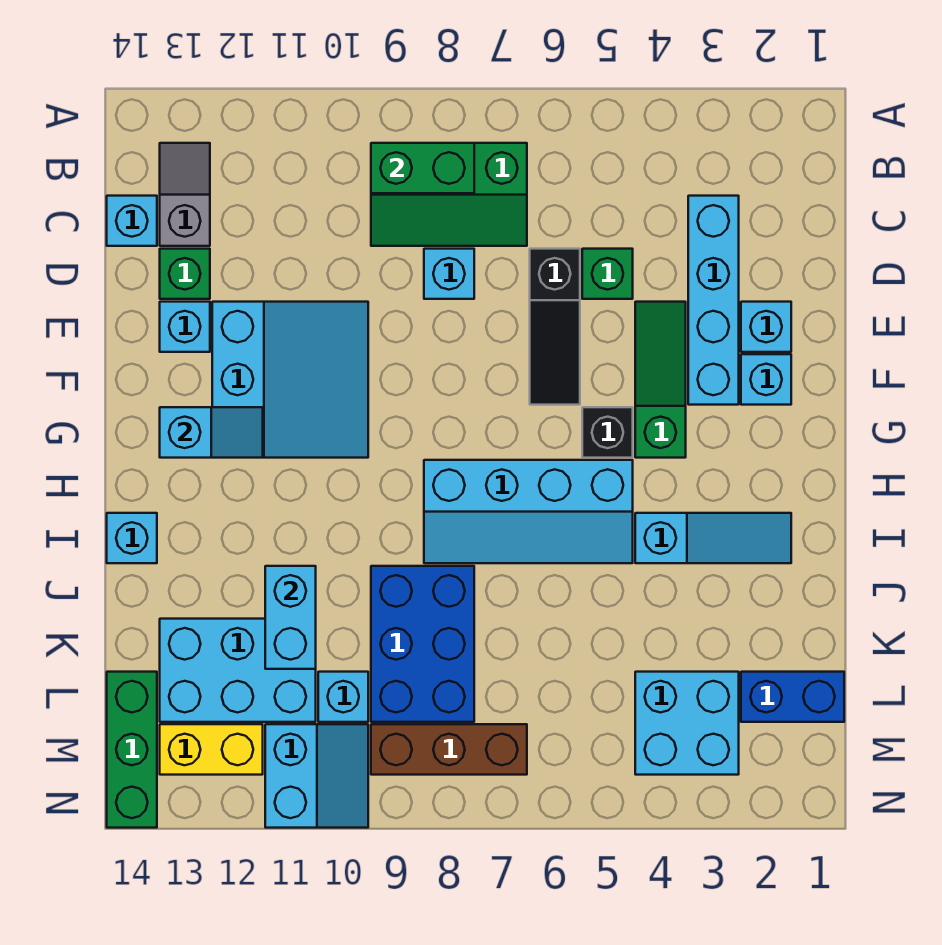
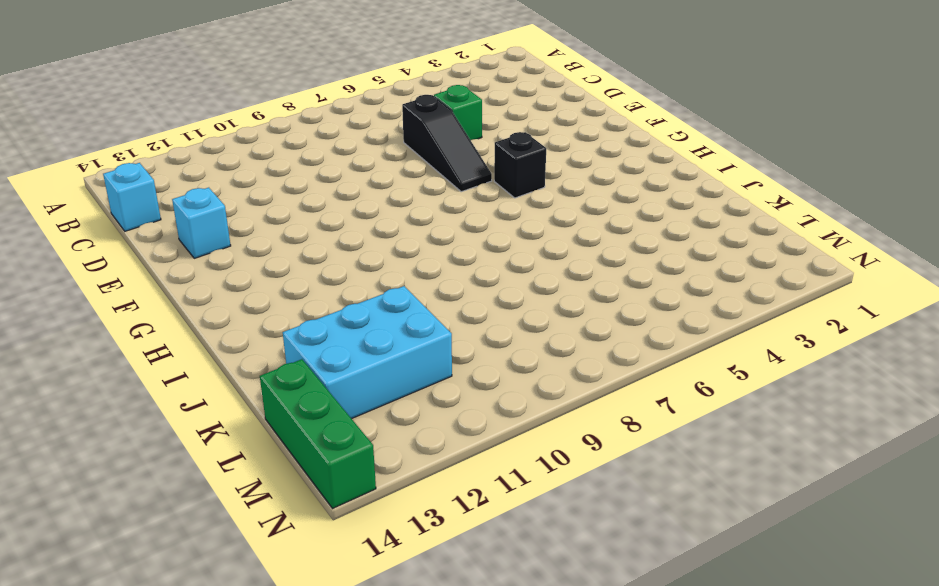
none -> green 2x3 slope [371,143,527,246]
none -> grey 1x2 slope [160,143,210,246]
none -> cyan 1x4 brick [688,196,739,405]

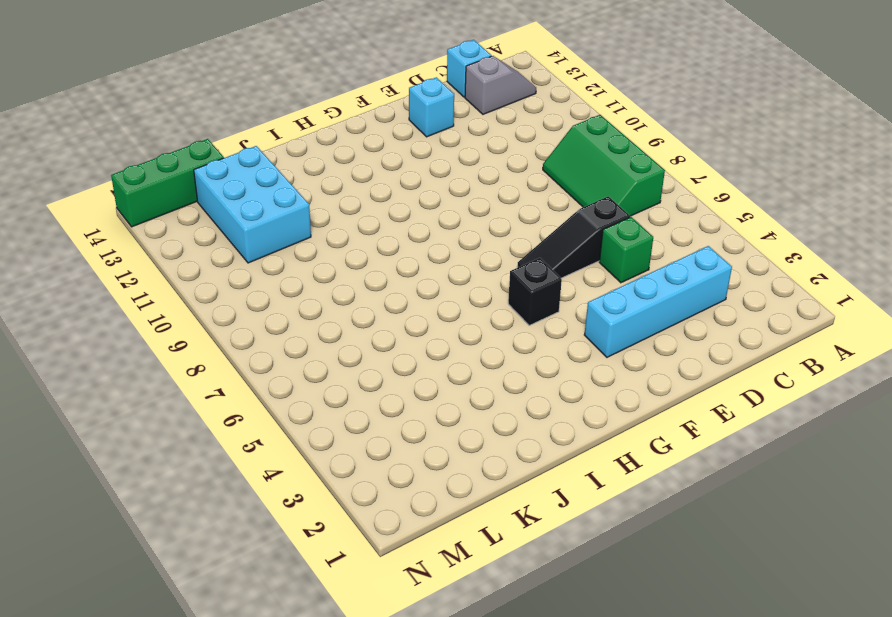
none -> cyan 1x1 brick [424,249,474,299]
none -> green 1x1 brick [160,249,210,299]
none -> cyan 1x1 brick [741,302,791,352]

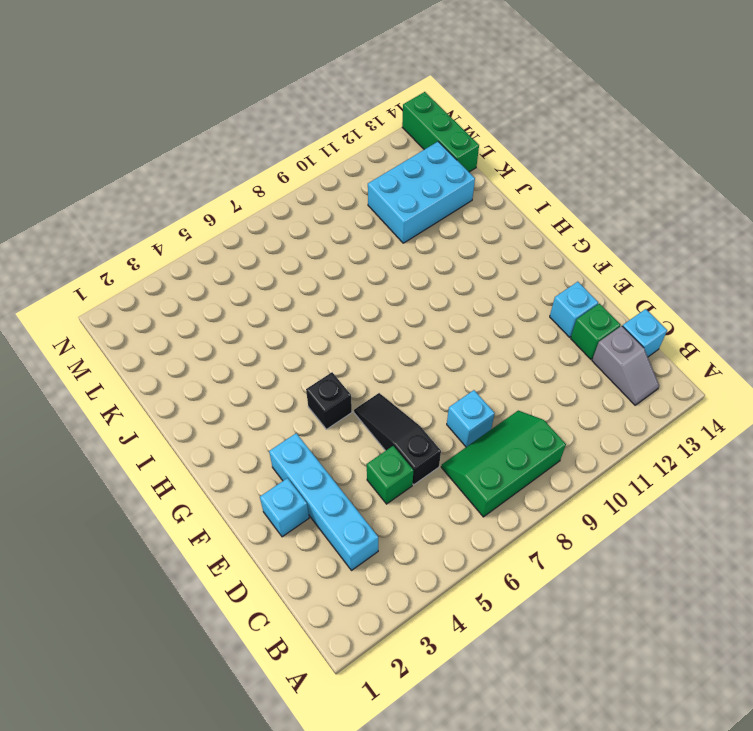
none -> green 1x3 slope [635,302,686,458]
none -> cyan 3x3 slope [212,302,368,458]
none -> cyan 1x1 brick [741,354,791,405]

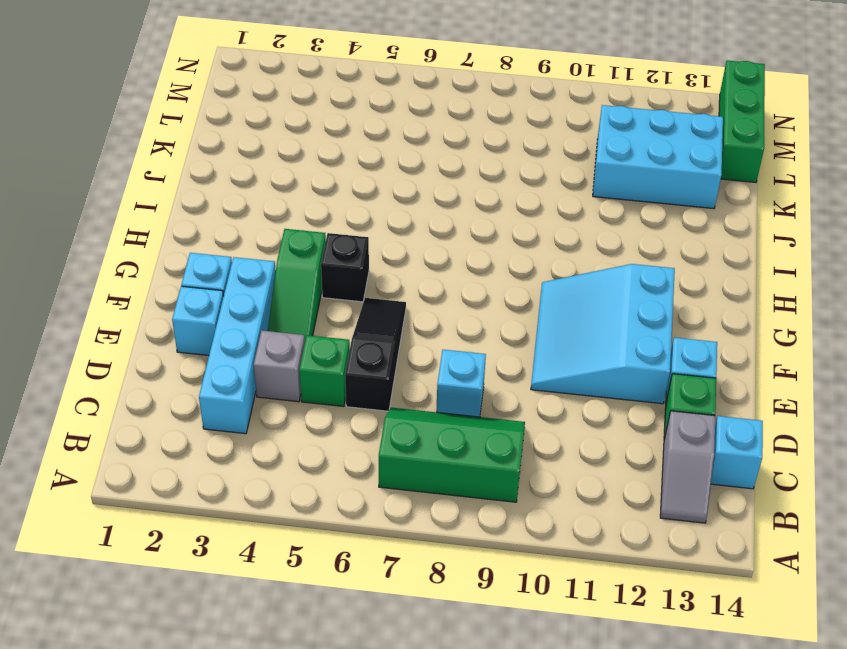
grey 1x1 brick [254,331,305,402] -> none
none -> cyan 2x4 slope [424,460,633,563]
none -> cyan 1x3 slope [635,513,791,563]
none -> cyan 1x1 brick [107,513,157,563]

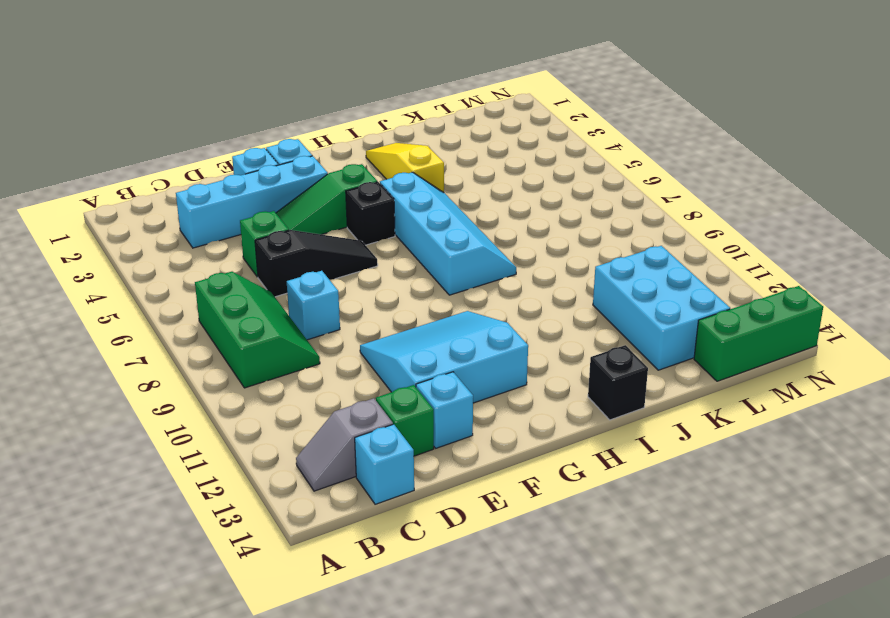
yellow 1x3 slope [366,143,444,192] -> cyan 1x3 slope [635,513,791,563]
black 1x1 brick [588,345,648,420] -> cyan 1x1 brick [107,513,157,563]
none -> blue 2x3 brick [371,566,474,722]
none -> blue 1x2 brick [741,672,844,722]
none -> cyan 2x2 brick [635,672,739,775]

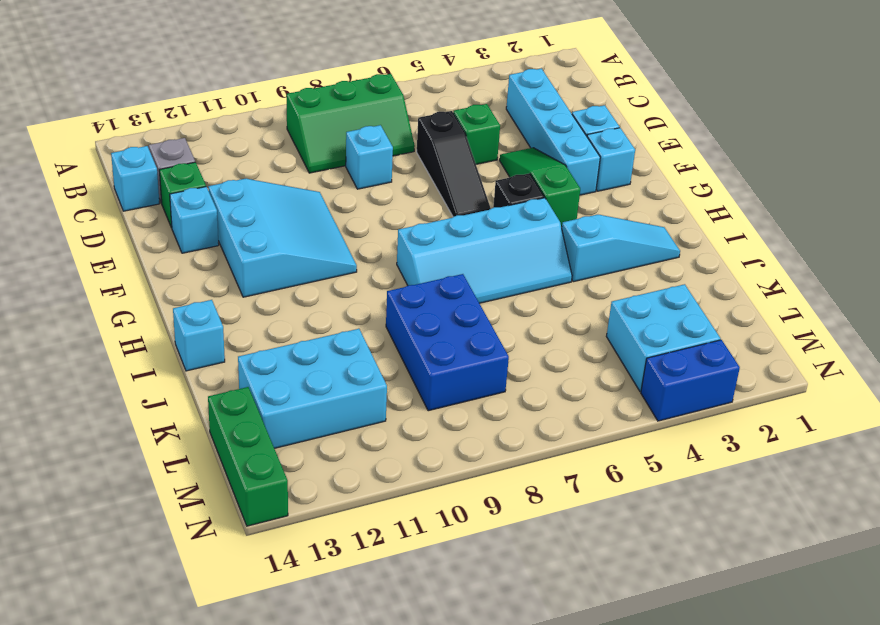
blue 1x2 brick [641,340,740,421] -> blue 1x2 brick moved to [741,672,844,722]
none -> cyan 1x1 brick [318,672,368,722]
none -> brown 1x3 brick [371,724,527,775]
none -> cyan 2x2 slope [265,724,368,828]

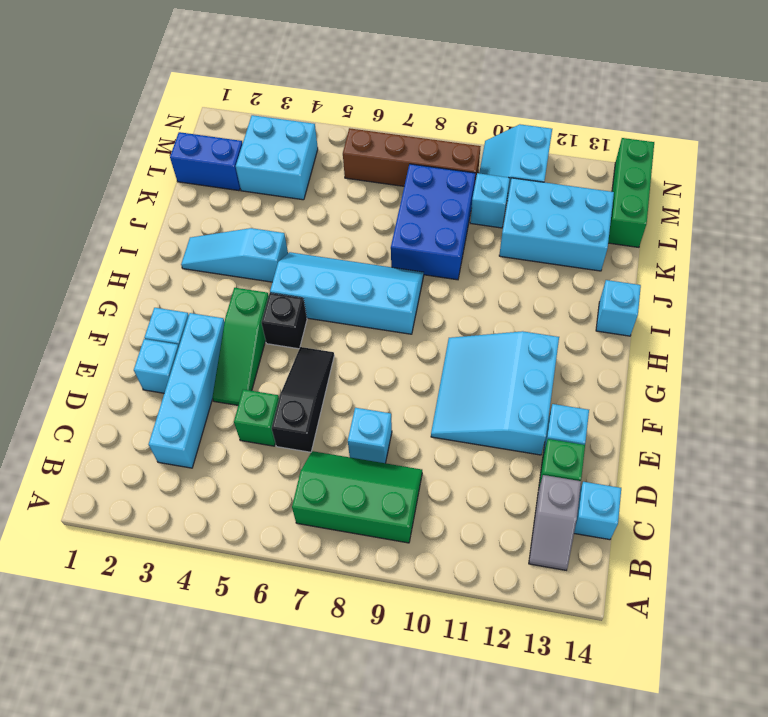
brown 1x4 brick [343,128,481,187] -> brown 1x3 brick [371,724,527,775]
none -> yellow 1x2 brick [160,724,263,775]
none -> green 1x2 brick [371,143,474,193]
none -> cyan 1x2 slope [160,407,263,458]

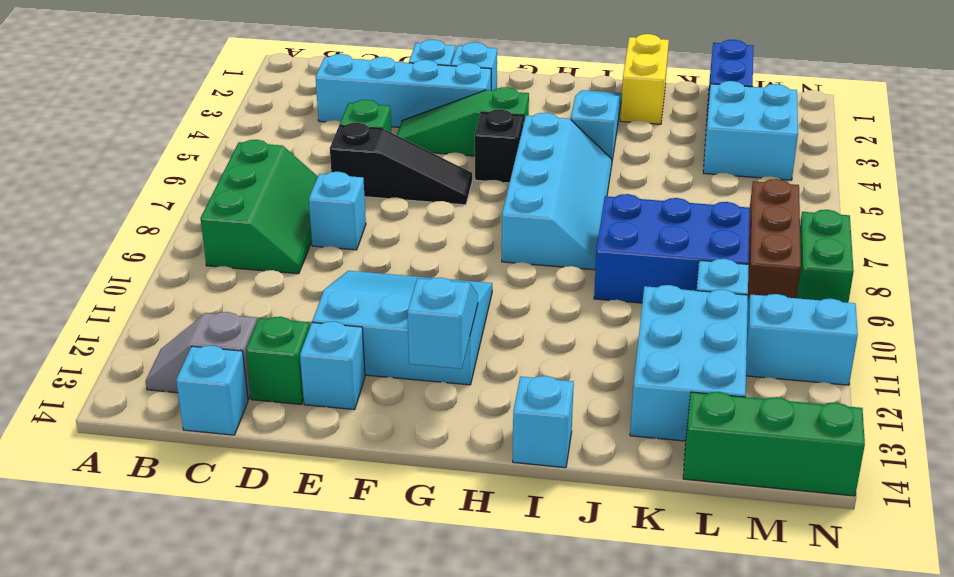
yellow 1x2 brick [620,34,669,124] -> yellow 1x2 brick moved to [160,724,263,775]
green 1x2 brick [797,210,854,303] -> green 1x2 brick moved to [371,143,474,193]
none -> cyan 1x2 brick [265,566,316,669]

